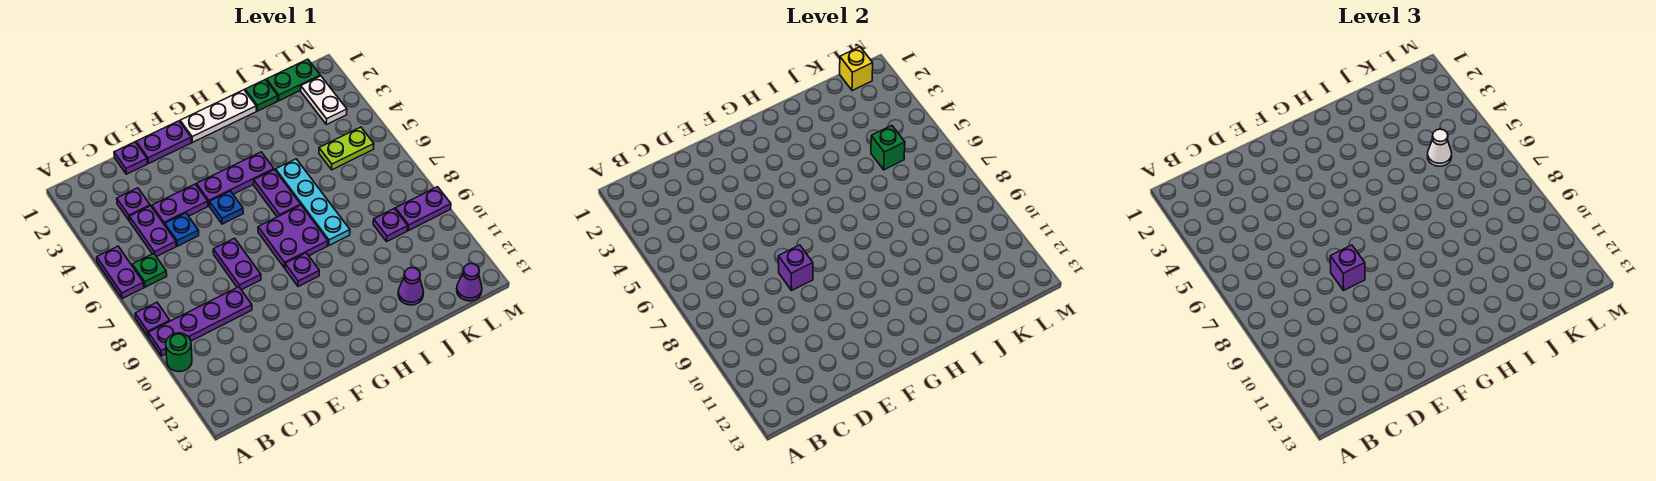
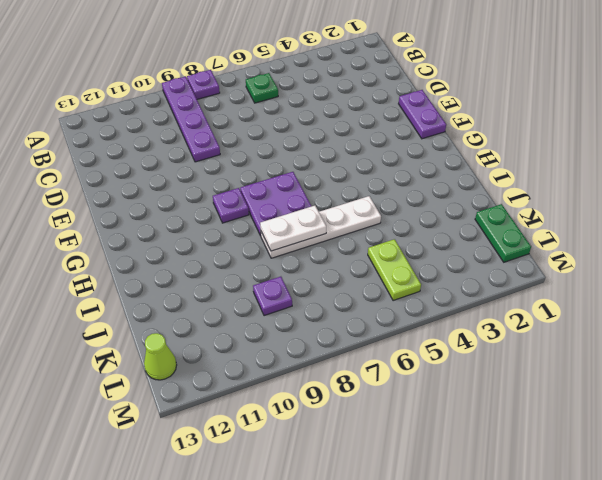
white 1x4 plate [261,196,381,258] -> cyan 1x4 plate [276,159,350,245]
white 1x2 plate [260,206,326,251] -> white 1x2 plate moved to [301,76,347,125]
lime 1x1 cone [144,333,177,380] -> purple 1x1 cone [457,264,482,301]
none -> purple 1x2 plate [97,246,144,299]
none -> green 1x1 round brick [166,333,192,372]
none -> purple 1x1 plate [117,188,150,221]
none -> purple 1x2 plate [129,206,176,257]

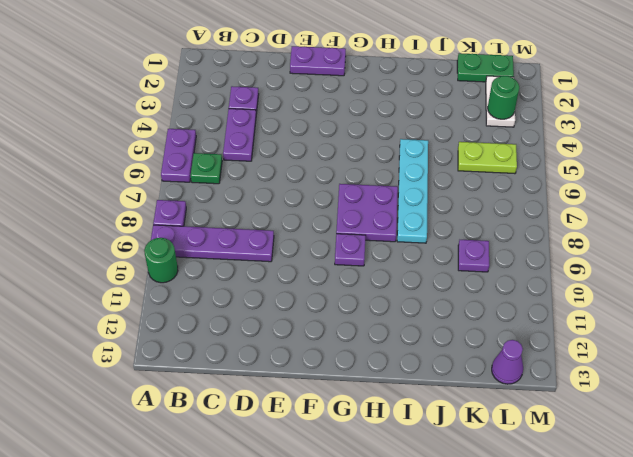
green 1x1 round brick [488,76,519,119] -> none
none -> purple 1x1 plate [114,142,147,174]
none -> purple 1x2 plate [152,184,208,225]
none -> blue 1x1 plate [165,213,199,246]
none -> purple 1x2 plate [213,238,261,290]

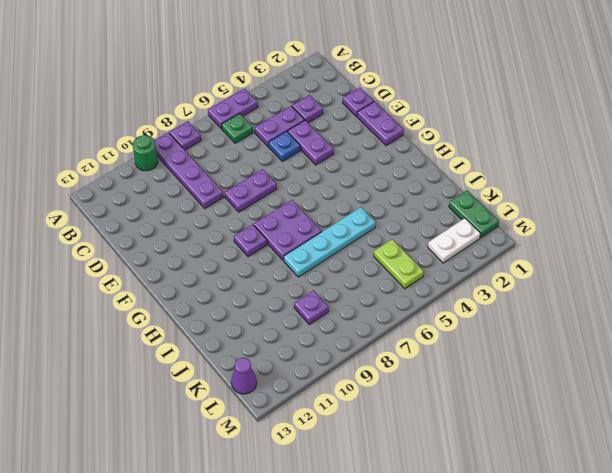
none -> purple 1x3 plate [197,152,274,206]
none -> blue 1x1 plate [209,191,243,224]
none -> white 1x3 plate [180,90,256,142]
none -> purple 1x2 plate [254,170,301,217]

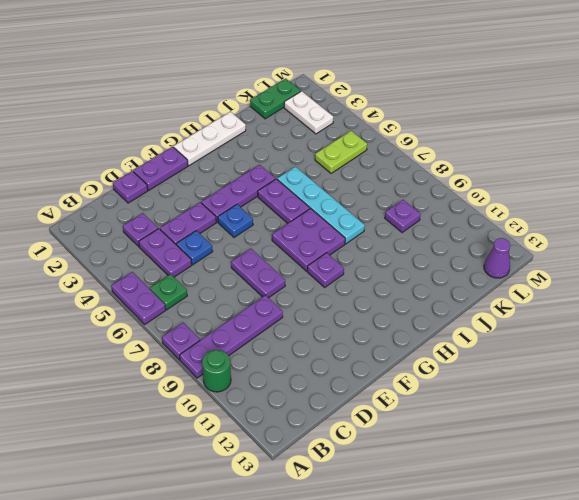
none -> green 1x1 plate [245,80,278,111]
none -> purple 1x1 cone [398,268,423,305]
none -> purple 1x2 plate [395,187,451,231]
none -> purple 1x1 brick [778,245,813,290]

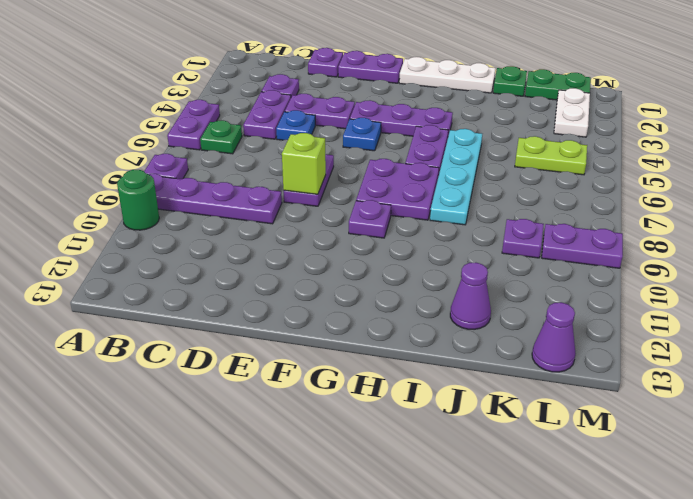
lime 1x1 brick [282,133,326,194] -> purple 1x1 brick [778,245,813,290]
none -> green 1x1 brick [871,125,905,170]
none -> yellow 1x1 brick [840,47,873,91]
none -> purple 1x1 brick [1330,245,1365,290]
none -> white 1x1 cone [1428,129,1452,166]

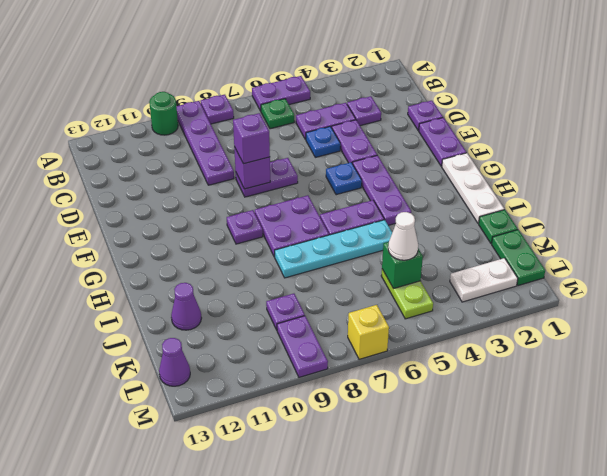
yellow 1x1 brick [348,305,389,359] -> yellow 1x1 brick moved to [840,47,873,91]

